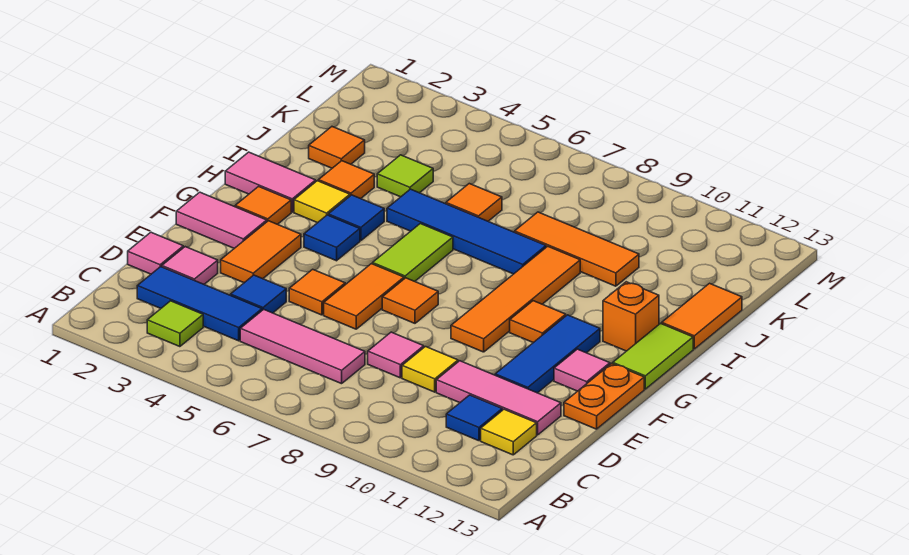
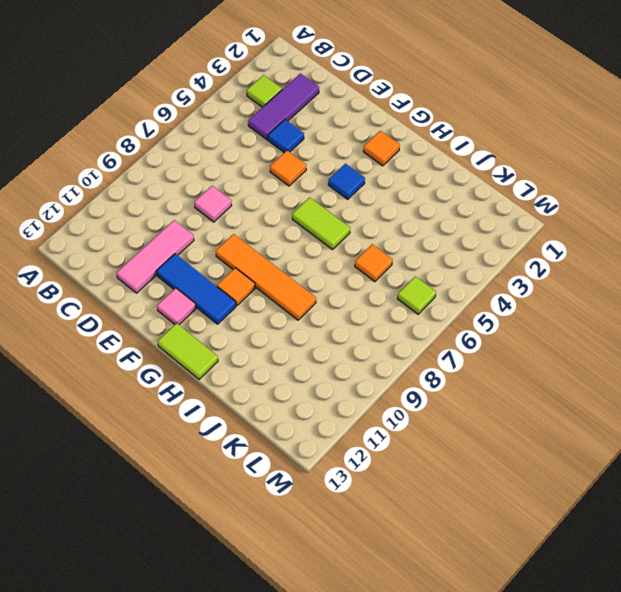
purple 1x3 tile [248,74,319,140] -> blue 1x3 tile [137,267,262,341]
lime 1x1 tile [398,276,436,314] -> lime 1x1 tile moved to [377,155,433,197]
none -> pink 1x3 tile [240,309,365,384]
none -> blue 1x1 tile [446,395,502,441]
none -> yellow 1x1 tile [481,409,537,455]
none -> pink 1x1 tile [128,232,183,274]

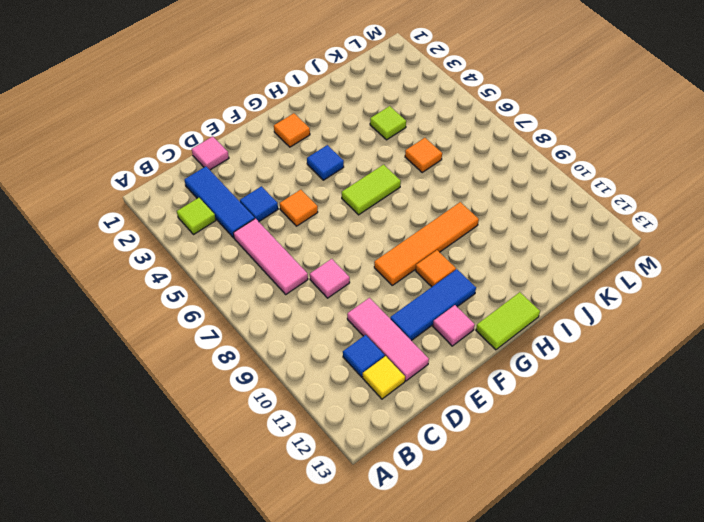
none -> pink 1x1 tile [162,247,218,284]
none -> yellow 1x1 tile [402,347,458,392]
none -> orange 1x2 tile [221,221,301,283]
none -> orange 1x2 tile [324,264,404,329]

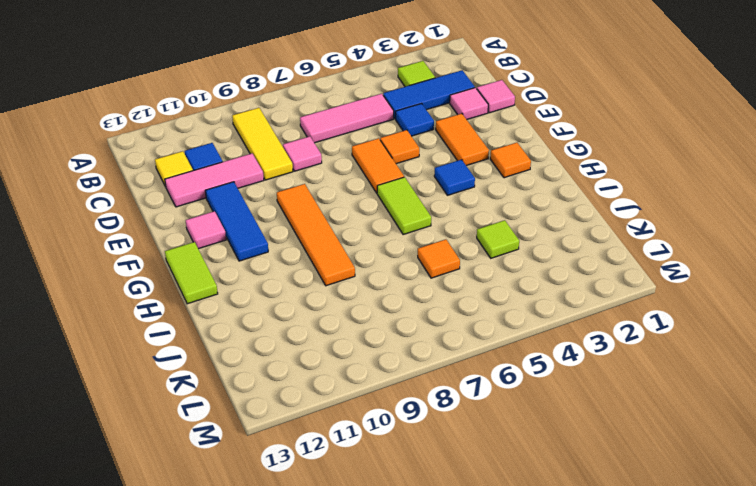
yellow 1x3 tile [232,108,293,180] -> yellow 1x1 tile [402,347,458,392]
none -> orange 1x2 plate [564,363,644,429]
none -> pink 1x2 tile [176,192,267,248]
none -> orange 1x1 tile [382,278,438,323]
none -> orange 1x1 tile [510,301,566,343]

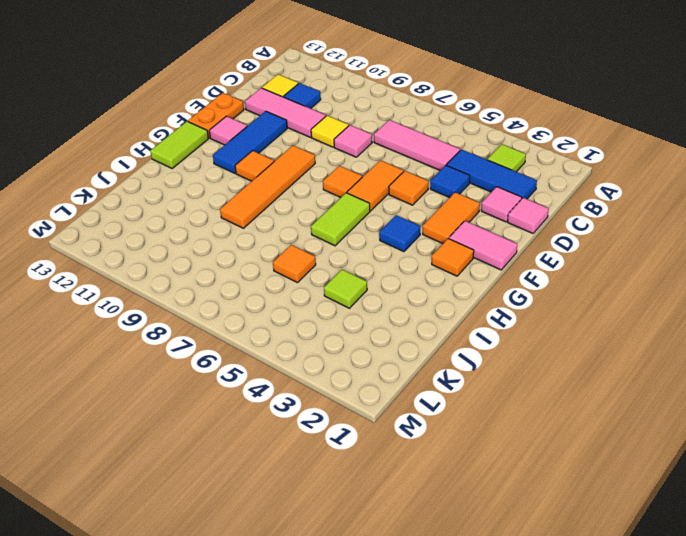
none -> pink 1x2 tile [225,152,316,212]
none -> yellow 1x1 tile [294,181,350,223]
none -> blue 1x1 tile [328,195,384,241]
none -> orange 1x1 brick [603,282,659,351]

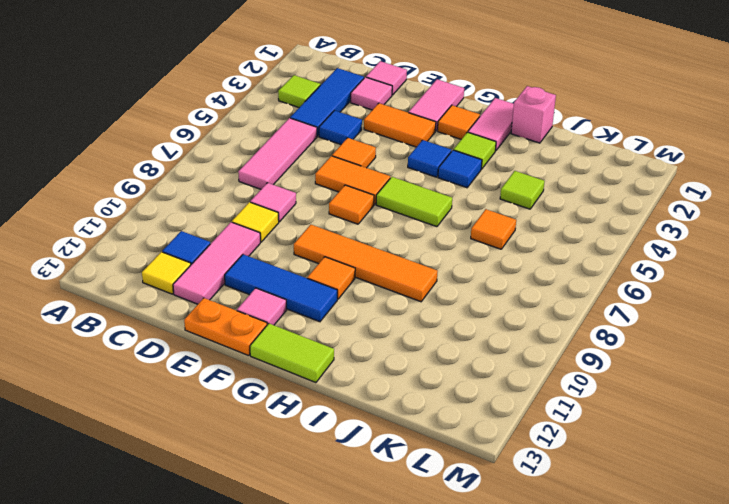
lime 1x1 tile [453,132,496,169] -> yellow 1x1 tile [294,181,350,223]
pink 1x1 brick [511,86,556,143] -> none
none -> orange 1x1 brick [603,282,659,351]
none -> orange 1x1 tile [318,161,374,199]
none -> blue 1x4 tile [387,189,546,274]
none -> orange 1x2 tile [662,283,742,349]

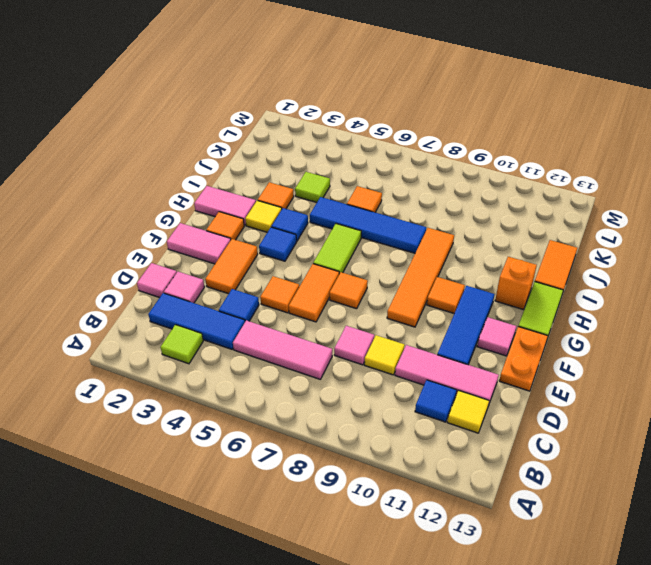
none -> orange 1x1 tile [309,127,365,168]
none -> orange 1x3 tile [515,212,639,286]

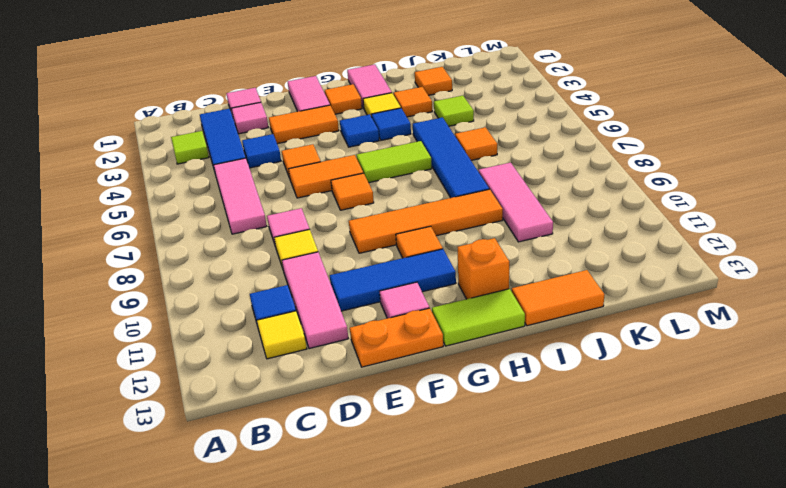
pink 1x3 tile [479,163,553,242] -> orange 1x3 tile [515,212,639,286]

